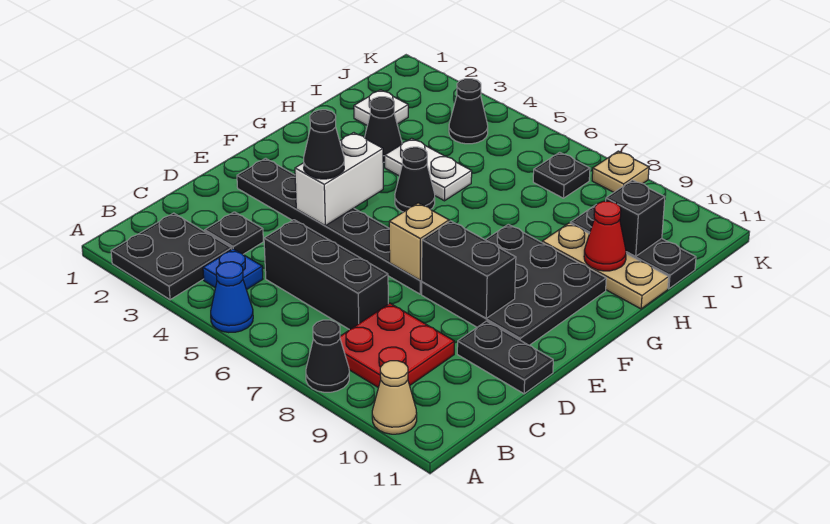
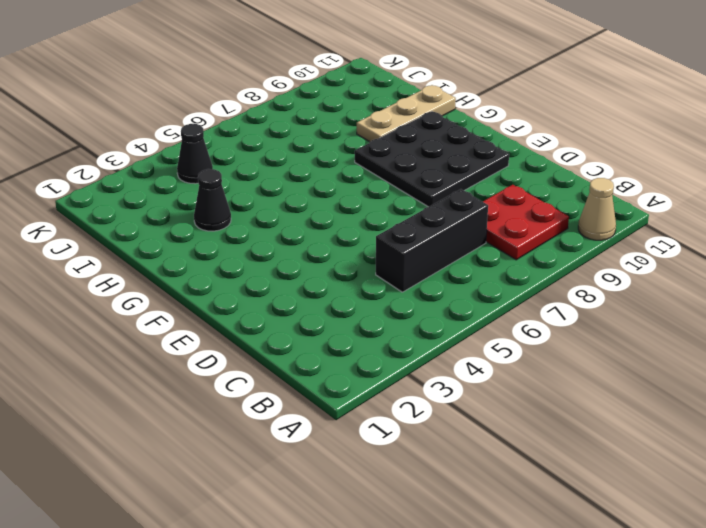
none -> black 2x2 plate [111,213,232,300]
none -> blue 1x1 cone [211,262,253,333]
none -> black 1x1 cone [306,320,349,392]

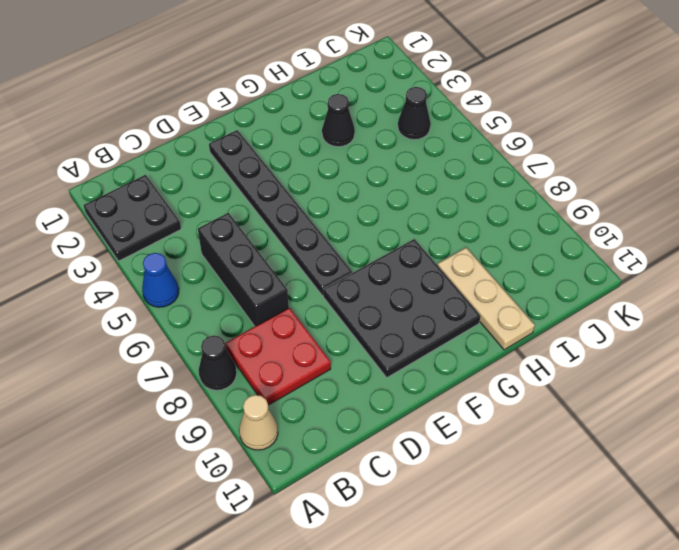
none -> blue 1x1 plate [203,249,263,290]
none -> black 1x1 plate [205,212,263,254]
none -> black 1x2 plate [457,321,553,394]

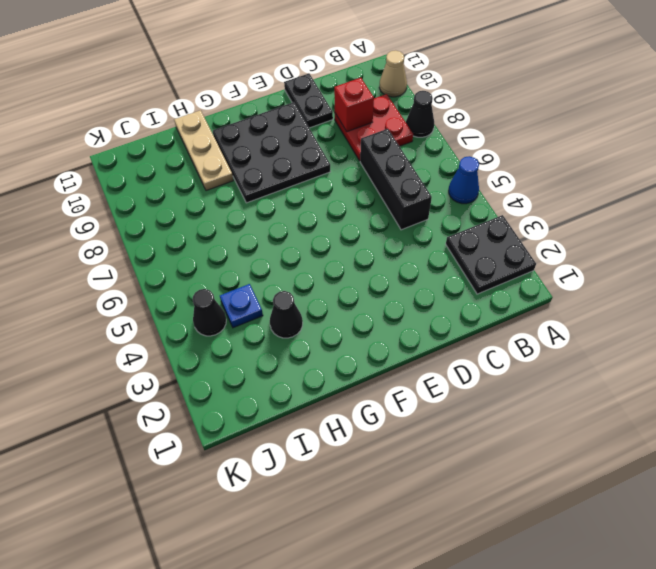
red 1x1 brick [334,78,374,132] -> none
blue 1x1 plate [220,284,263,328] -> blue 1x1 plate moved to [203,249,263,290]
none -> black 1x1 plate [205,212,263,254]
none -> black 1x6 plate [237,158,422,294]
none -> black 1x1 cone [395,147,435,212]

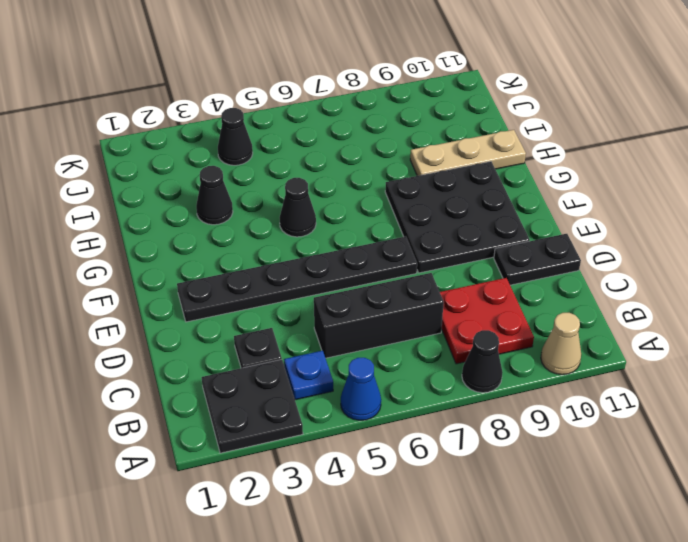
none -> white 1x2 plate [385,138,472,201]
none -> white 1x1 plate [354,90,408,125]
none -> black 1x3 plate [570,205,696,289]

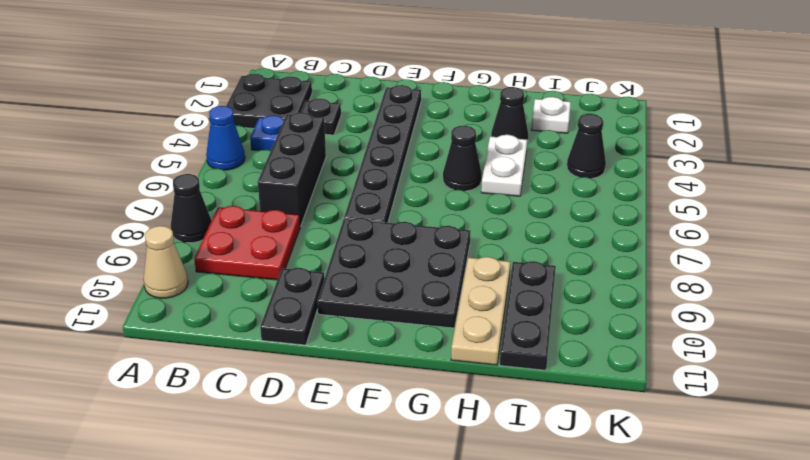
none -> black 1x1 plate [533,152,590,198]
none -> tan 1x1 plate [592,151,649,192]
none -> white 1x2 brick [295,133,383,226]

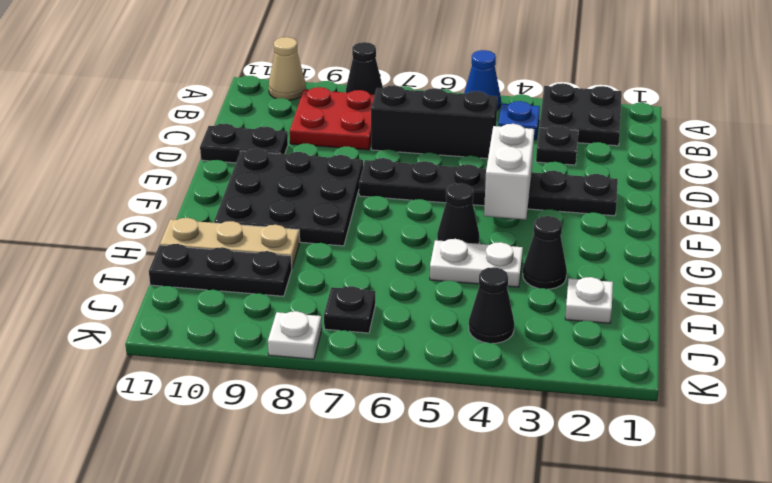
white 1x1 plate [268,311,322,359] -> tan 1x1 plate [592,151,649,192]
none -> tan 1x1 brick [389,203,449,280]
none -> black 1x2 brick [422,221,516,318]
none -> red 1x1 cone [584,201,626,271]

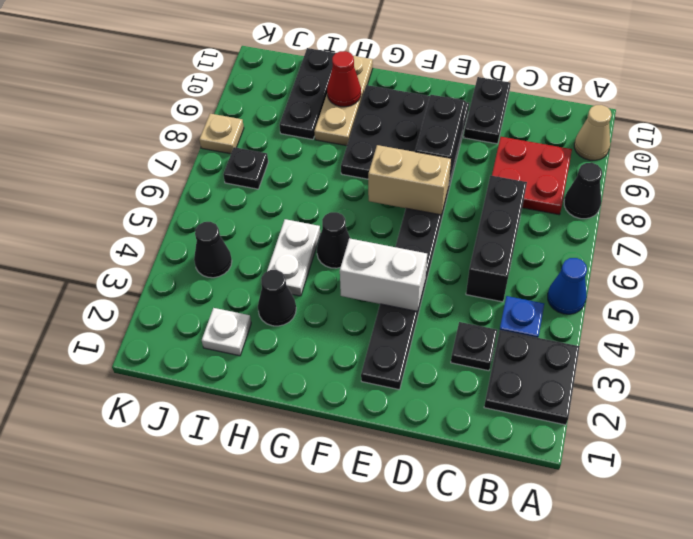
tan 1x2 brick [368,145,451,215] -> tan 1x1 brick [389,203,449,280]
none -> black 1x1 brick [606,180,665,257]
none -> black 1x1 cone [304,110,344,179]

